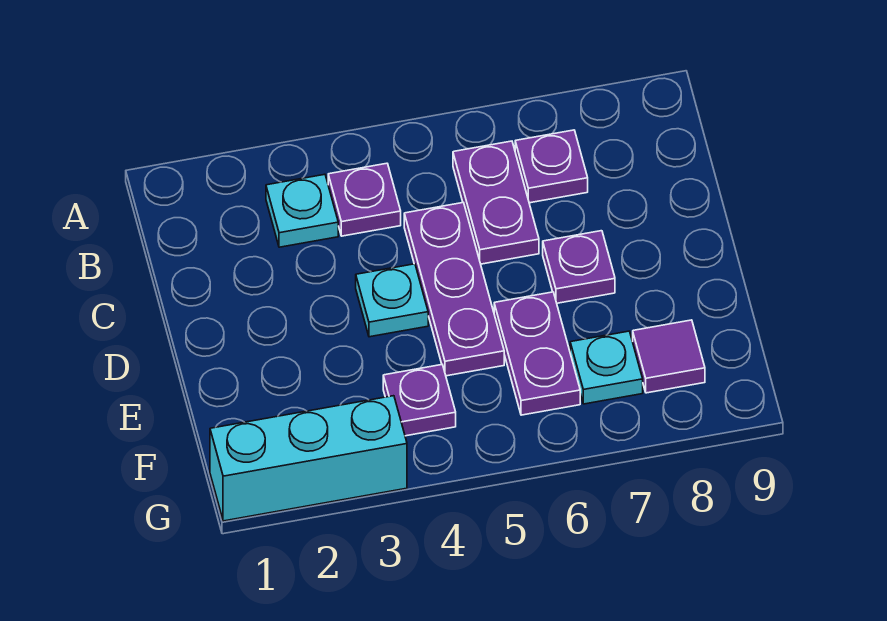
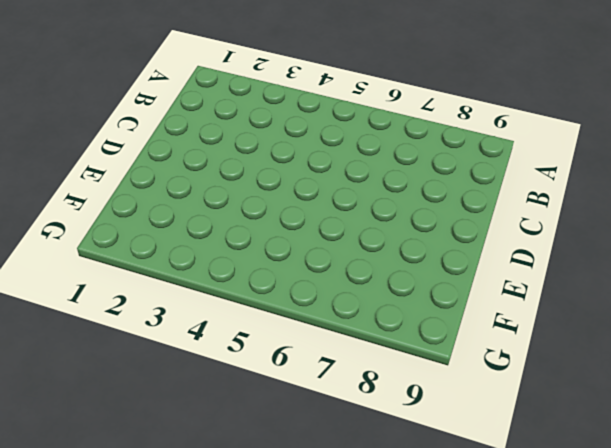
none -> cyan 1x1 plate [266,174,338,247]
none -> purple 1x1 plate [328,163,401,236]
none -> purple 1x2 plate [453,141,539,264]

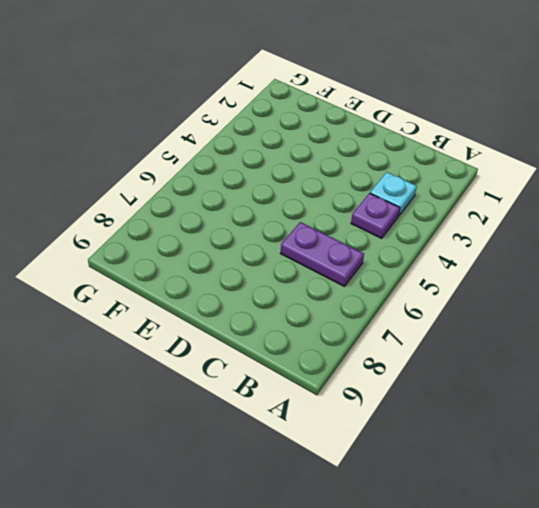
none -> purple 1x1 plate [515,130,588,203]
none -> purple 1x3 plate [404,203,504,376]
none -> cyan 1x1 plate [356,264,428,337]

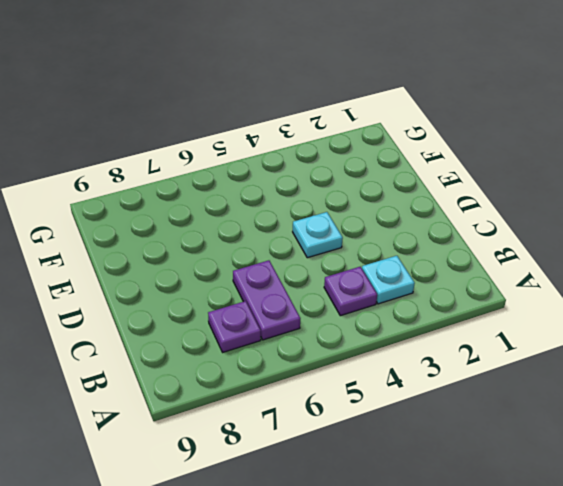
none -> purple 1x3 plate [404,203,504,376]
none -> purple 1x1 plate [543,231,615,303]
none -> purple 1x2 plate [494,292,580,415]

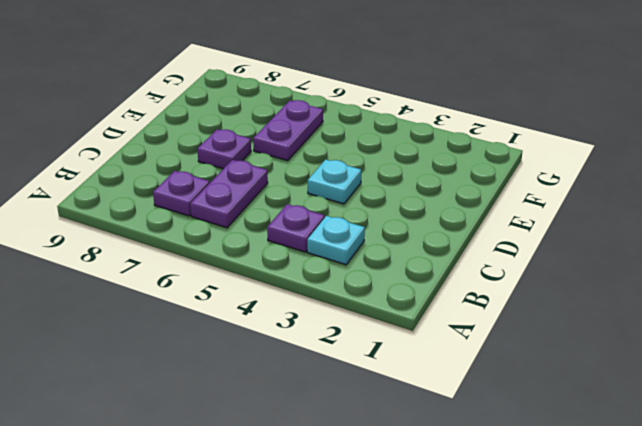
none -> purple 1x3 plate [404,203,504,376]
none -> purple 1x1 plate [383,365,456,436]
none -> cyan 1x1 plate [570,331,643,404]

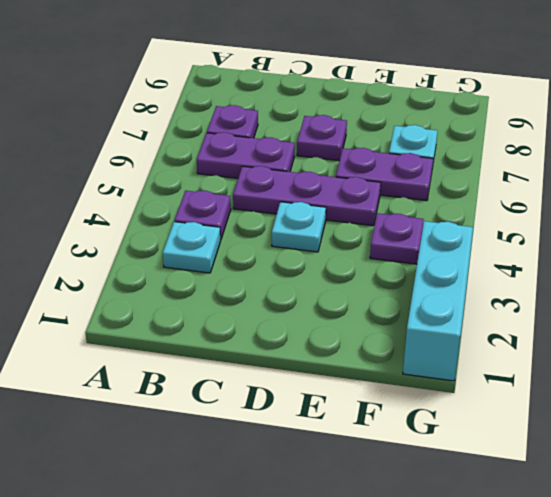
none -> purple 1x1 tile [633,320,705,393]

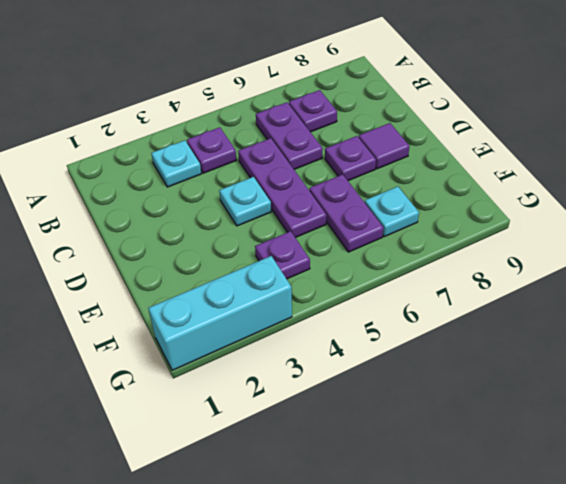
purple 1x1 tile [359,123,409,169] -> purple 1x1 tile moved to [633,320,705,393]

